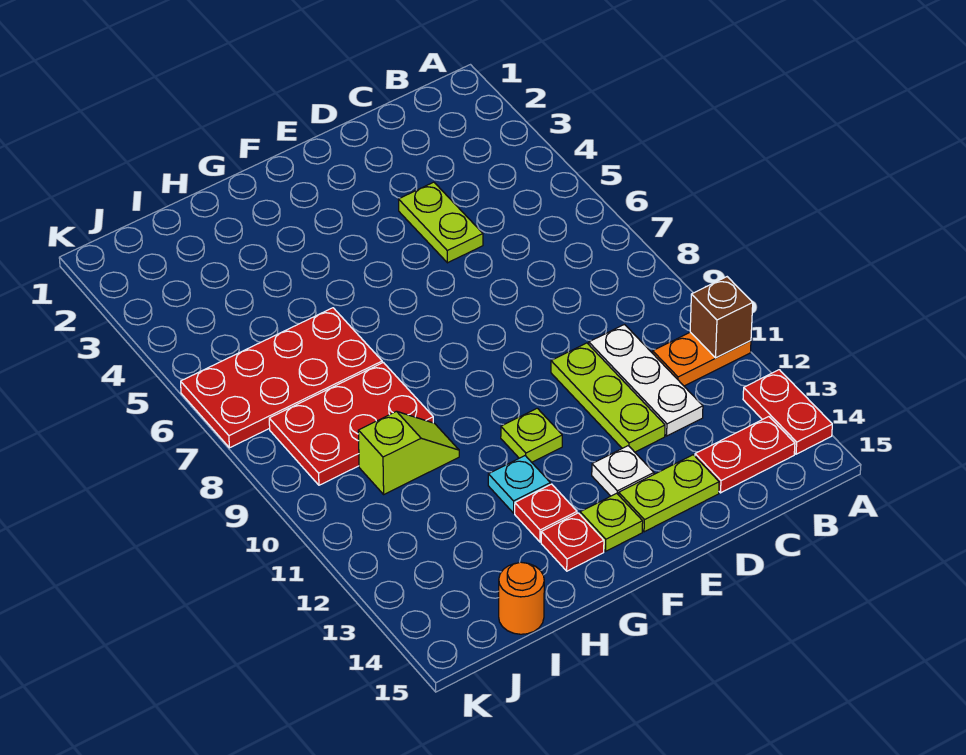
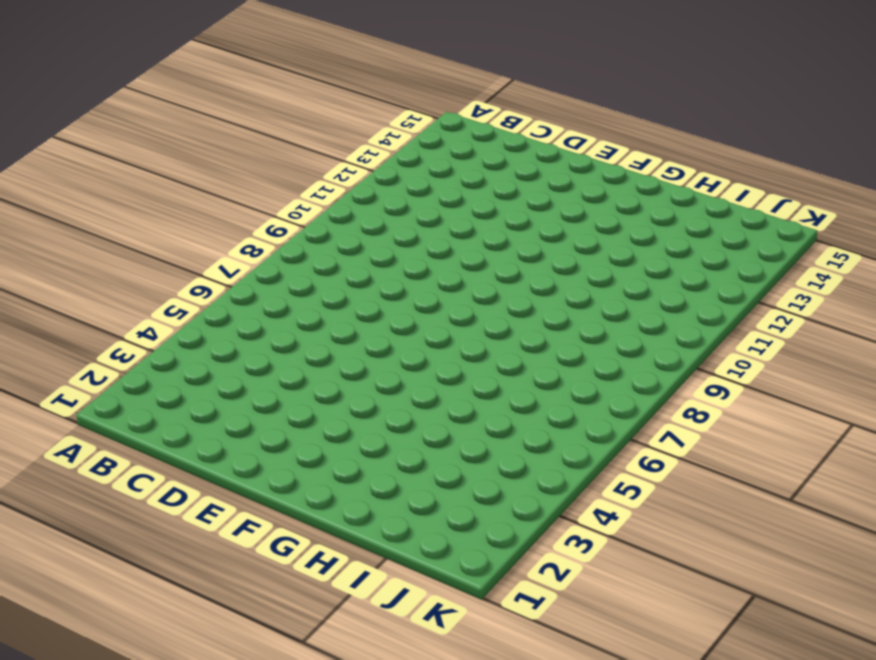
none -> orange 1x2 plate [653,332,751,386]
none -> red 1x2 plate [743,370,832,454]
none -> red 1x2 plate [695,417,795,493]

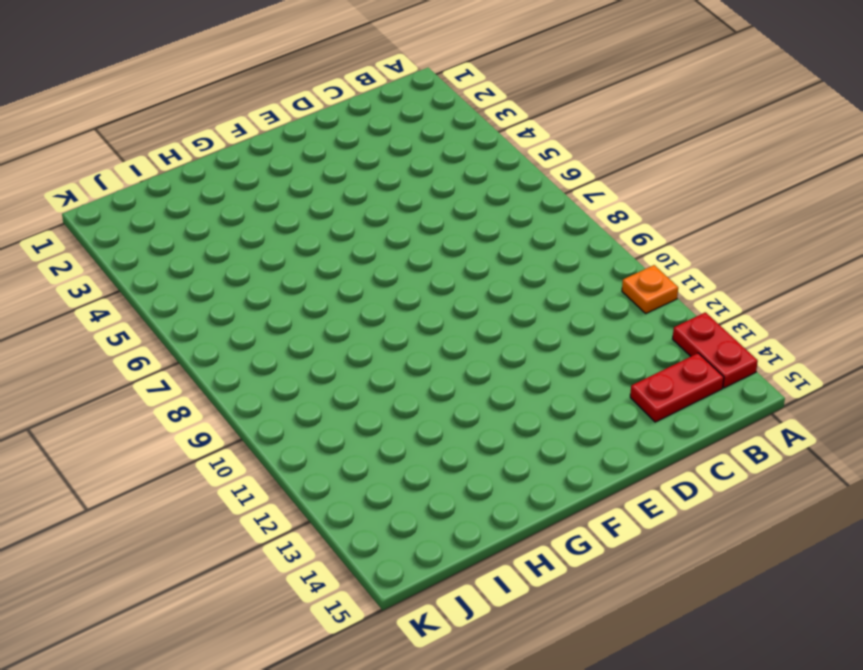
orange 1x1 plate [622,265,678,313] -> orange 1x2 plate [653,332,751,386]
none -> white 1x3 plate [589,325,703,436]
none -> lime 1x2 plate [398,182,483,263]
none -> lime 1x3 plate [551,343,665,452]

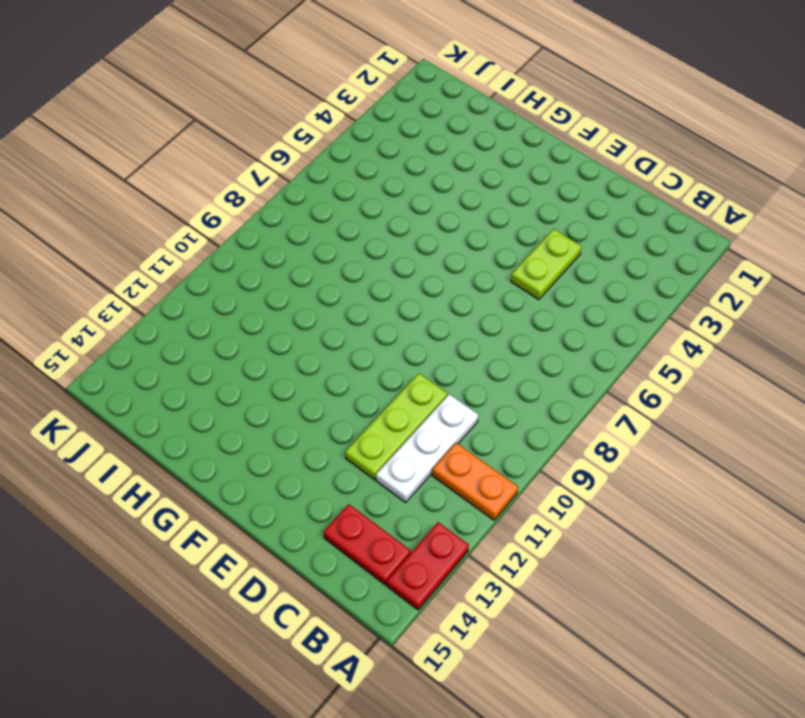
none -> lime 1x2 plate [619,455,719,532]
none -> white 1x1 plate [592,446,654,496]
none -> lime 1x1 plate [501,408,562,462]

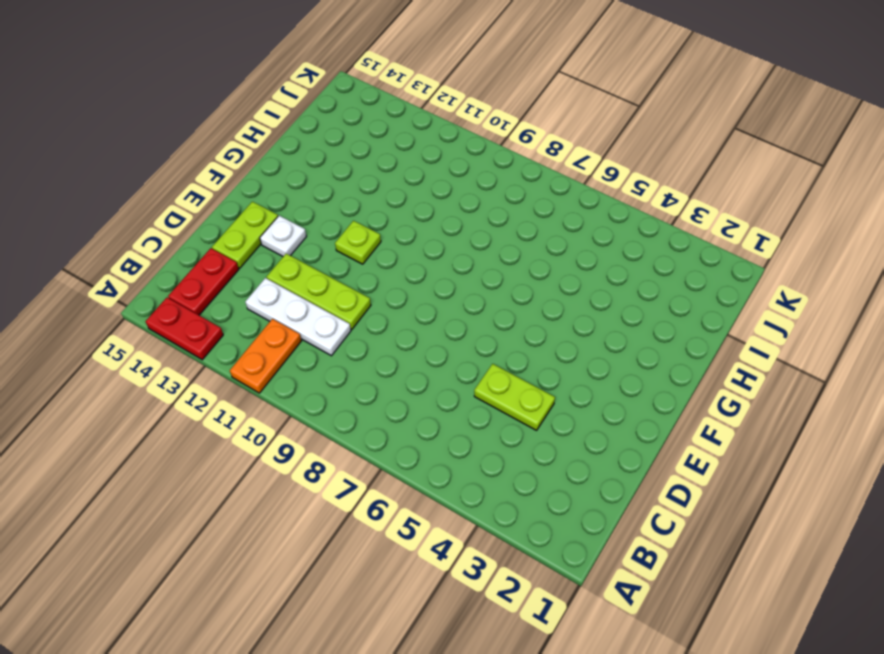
none -> lime 1x1 plate [580,493,643,551]
none -> cyan 1x1 plate [488,456,550,513]
none -> red 1x1 plate [515,484,577,542]

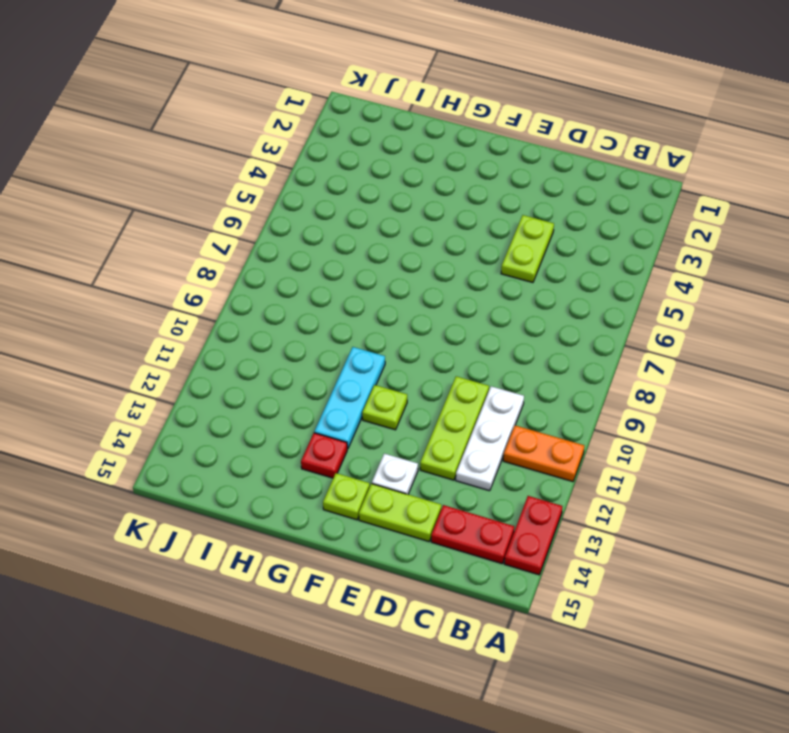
cyan 1x3 plate [314,347,385,449] -> cyan 1x1 plate [488,456,550,513]
none -> red 1x1 plate [541,513,604,571]
none -> red 2x4 plate [181,308,382,448]
none -> red 2x3 plate [269,362,433,485]

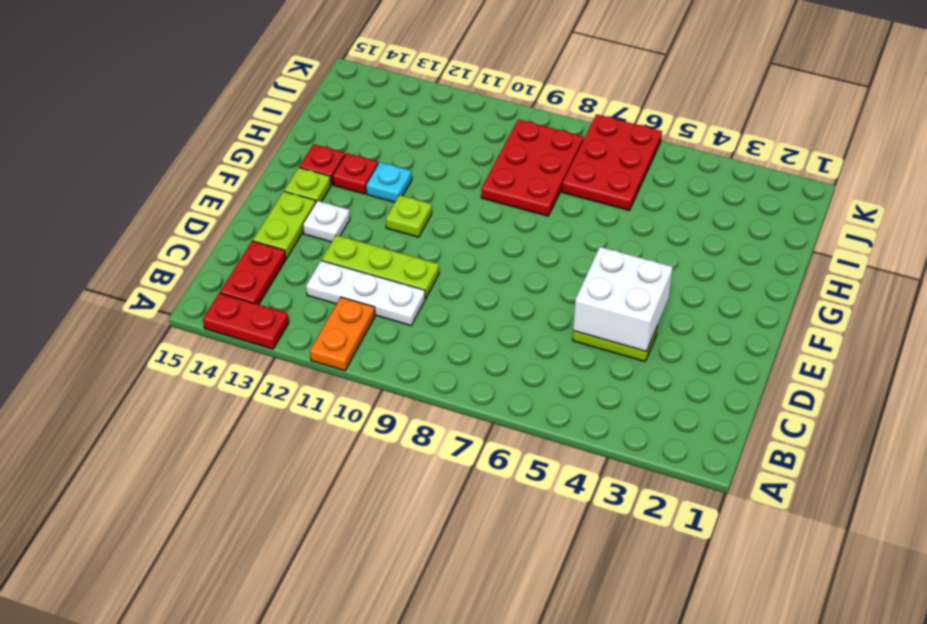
white 2x2 brick [573,247,673,352] -> none
red 2x3 plate [562,114,662,210] -> red 2x4 plate [181,308,382,448]
none -> lime 1x2 slope [358,411,459,494]
none -> orange 1x1 round brick [499,562,544,634]
none -> brown 1x1 brick [690,277,753,358]

